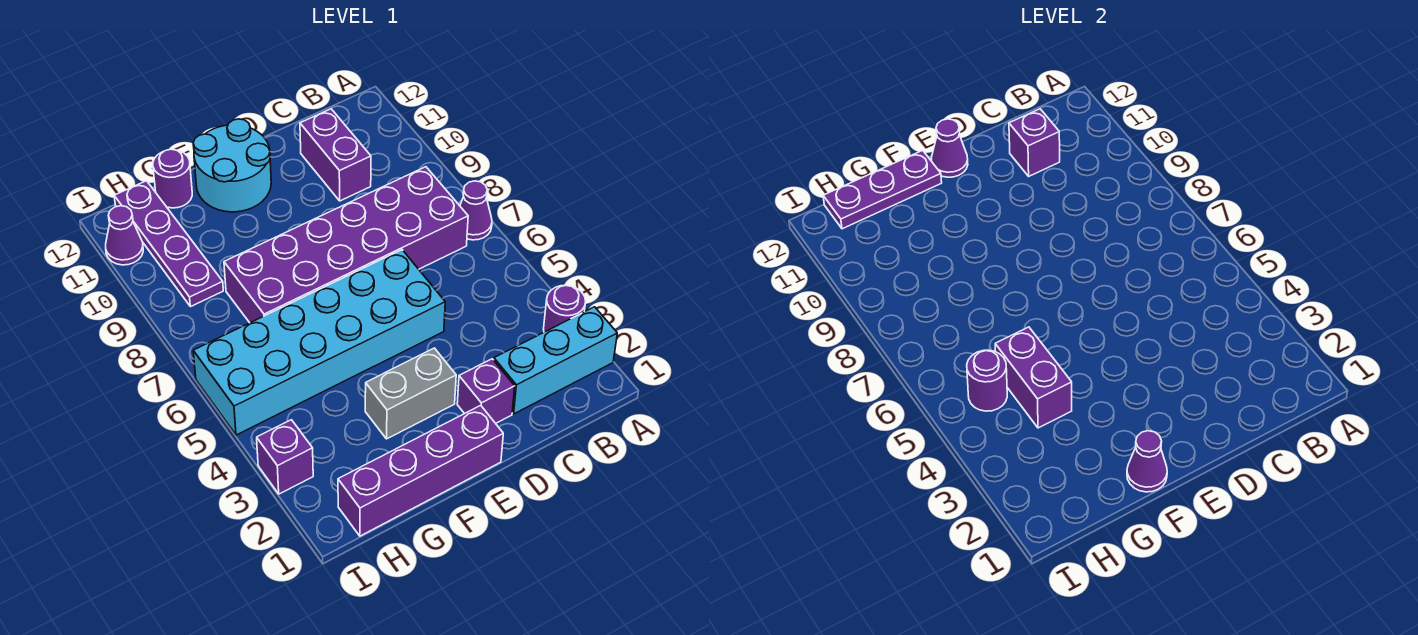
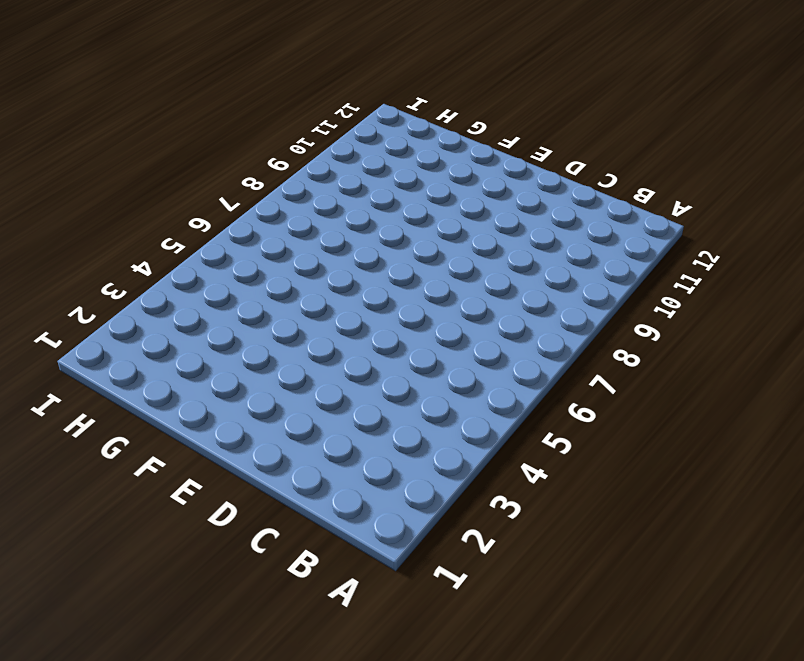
none -> cyan 1x3 brick [494,307,617,414]
none -> purple 1x1 round brick [544,285,586,332]
none -> purple 1x1 cone [460,181,492,240]

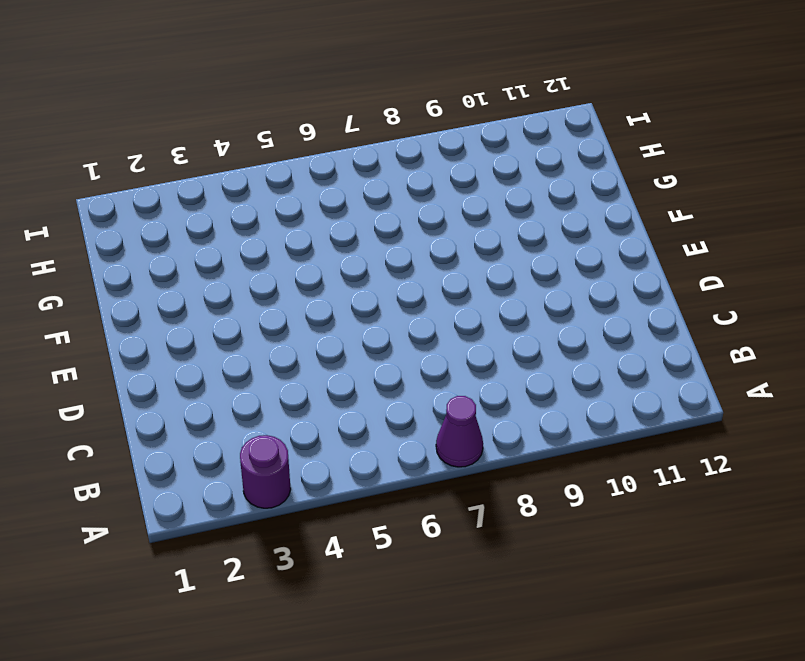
none -> cyan 1x3 brick [494,307,617,414]
none -> purple 2x6 brick [224,167,468,323]
none -> purple 1x2 brick [300,109,371,201]

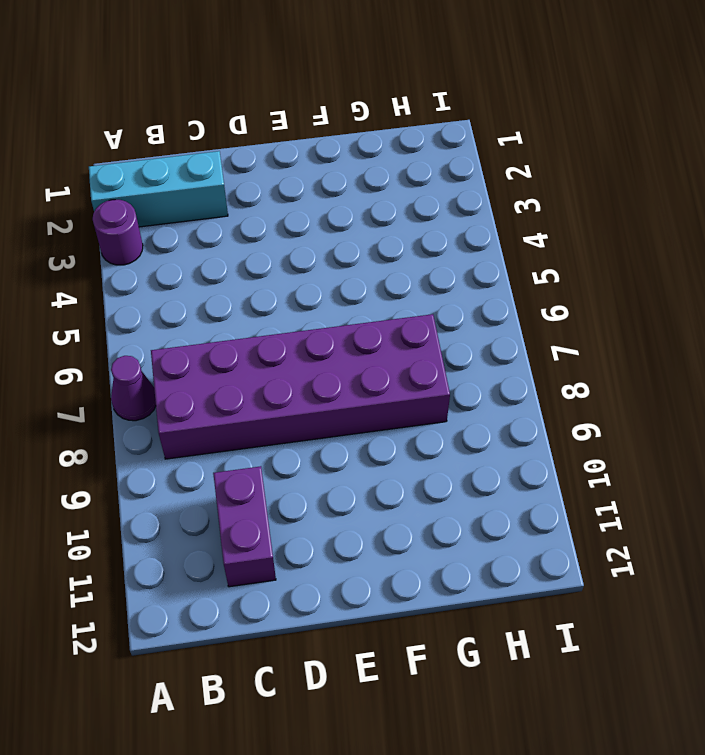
none -> purple 1x1 brick [457,359,515,423]
none -> cyan 2x6 brick [193,250,445,435]
none -> purple 1x4 brick [338,405,503,536]

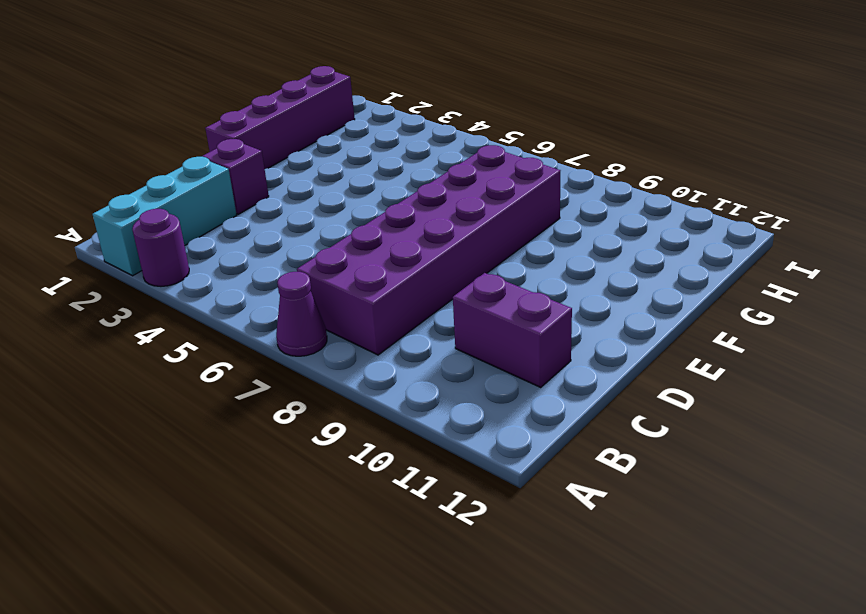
none -> cyan 2x6 brick [193,250,445,435]
none -> grey 1x2 brick [365,348,456,439]
none -> cyan 2x2 round brick [193,119,271,212]

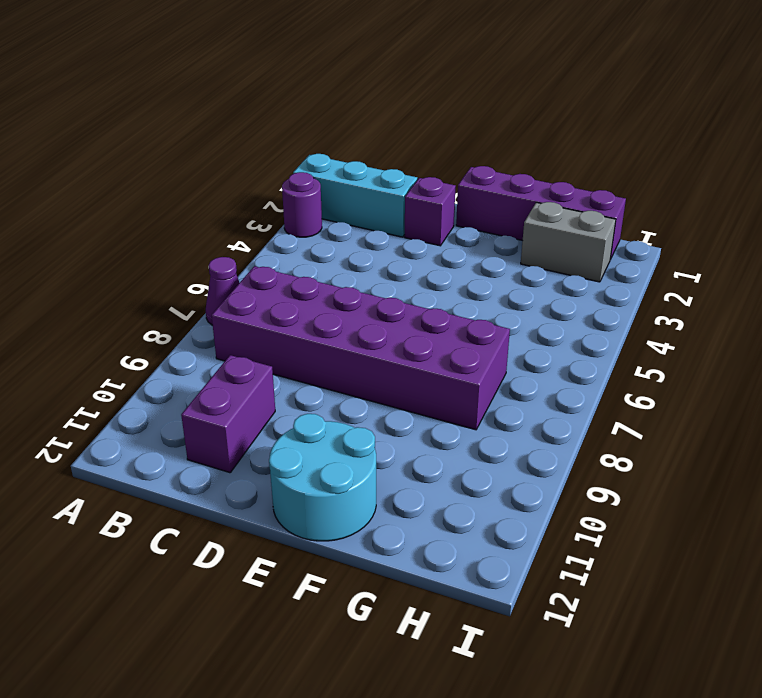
grey 1x2 brick [521,202,616,282] -> grey 1x2 brick moved to [365,348,456,439]
none -> cyan 2x6 brick [193,250,445,435]
none -> purple 1x1 round brick [153,149,192,208]
none -> purple 1x4 plate [114,181,223,307]

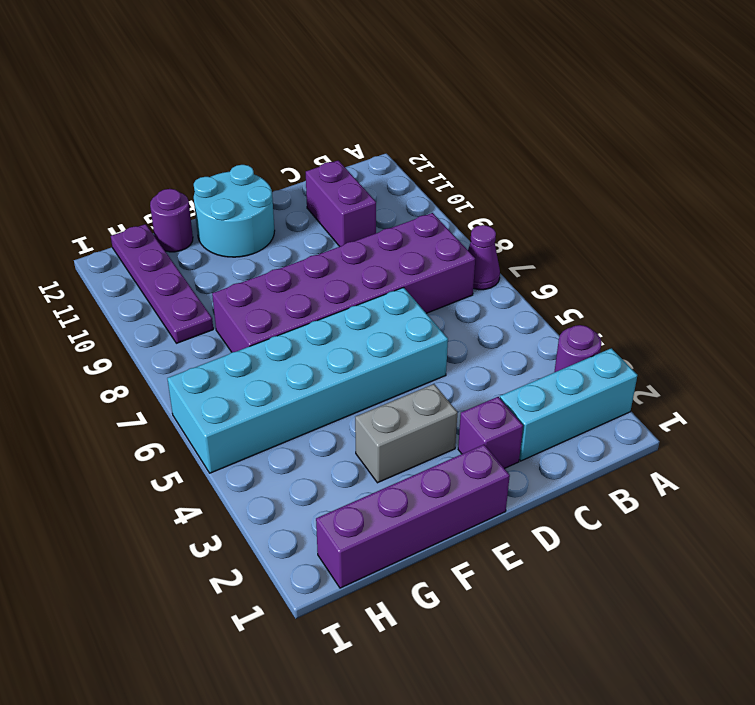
none -> purple 1x1 brick [257,420,313,494]
none -> purple 1x1 cone [106,206,143,265]
none -> purple 1x1 brick [1009,109,1060,176]

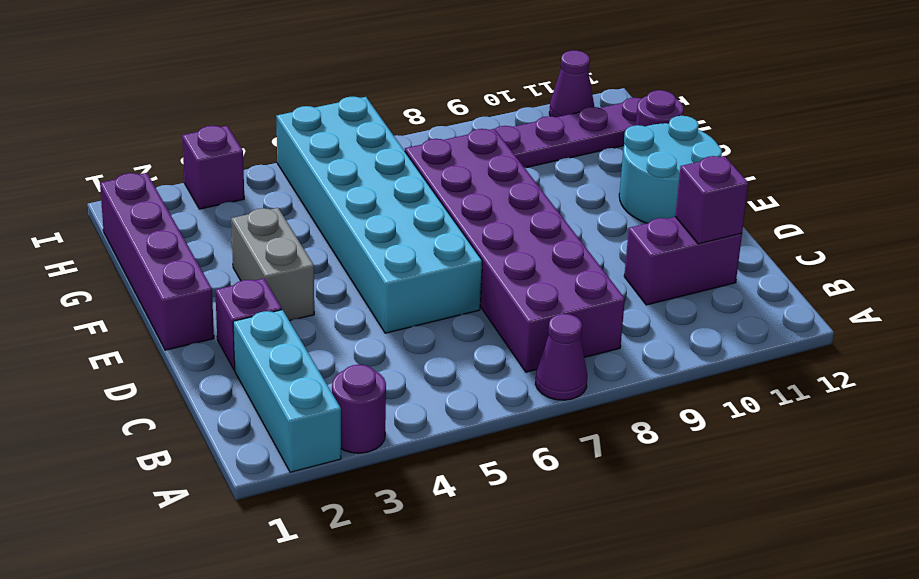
none -> purple 1x1 cone [931,119,968,177]
none -> purple 1x1 cone [1127,431,1167,492]
none -> purple 1x3 plate [823,150,942,229]

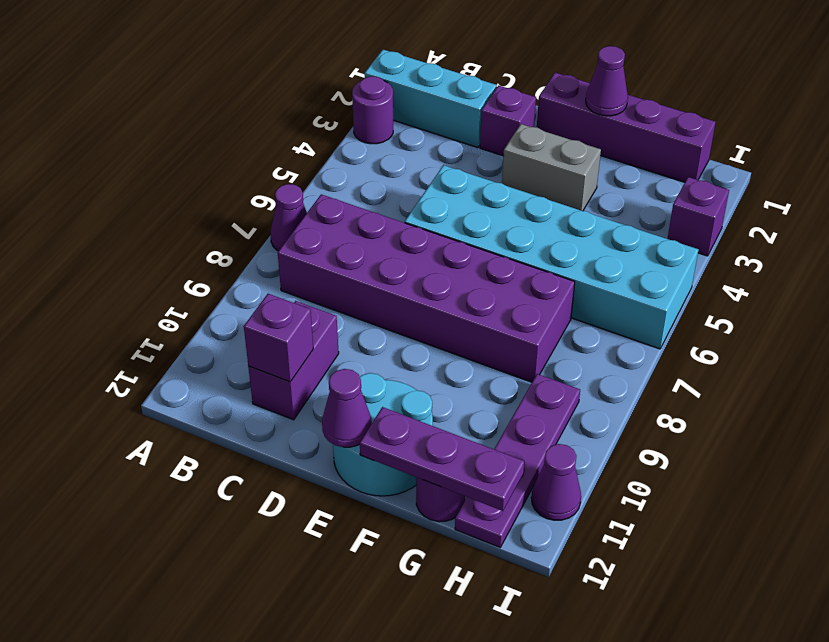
none -> purple 1x2 brick [995,327,1072,428]
none -> purple 1x1 round brick [967,350,1007,411]

